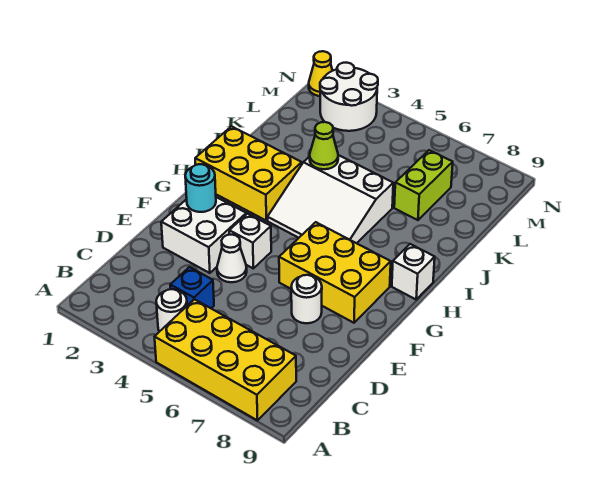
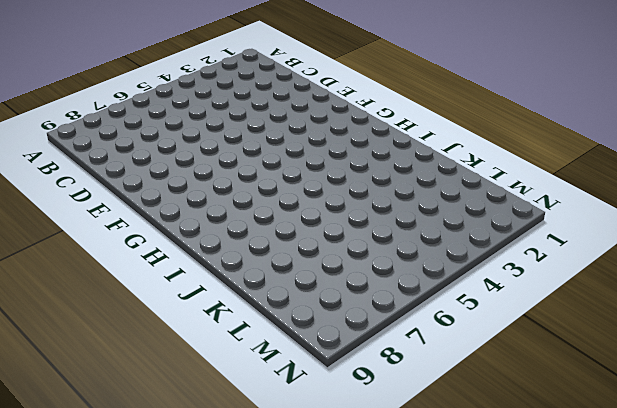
none -> yellow 2x4 brick [155,299,296,420]
none -> white 1x1 round brick [156,289,187,332]
none -> blue 1x1 brick [170,267,214,308]

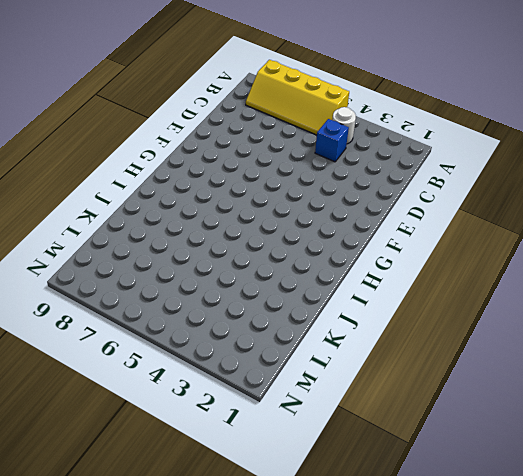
yellow 2x4 slope [246,60,349,135] -> yellow 2x4 brick [155,299,296,420]
none -> white 2x2 brick [161,197,246,273]
none -> white 1x1 cone [217,235,247,282]
none -> white 1x1 round brick [291,275,322,323]

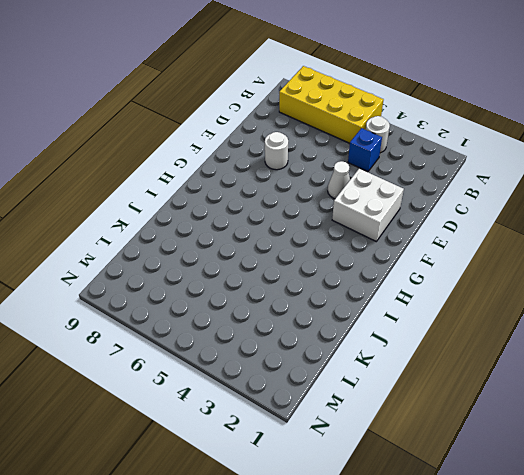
none -> white 1x1 brick [229,214,271,268]
none -> yellow 2x3 brick [279,222,391,323]
none -> yellow 2x3 brick [195,126,302,220]

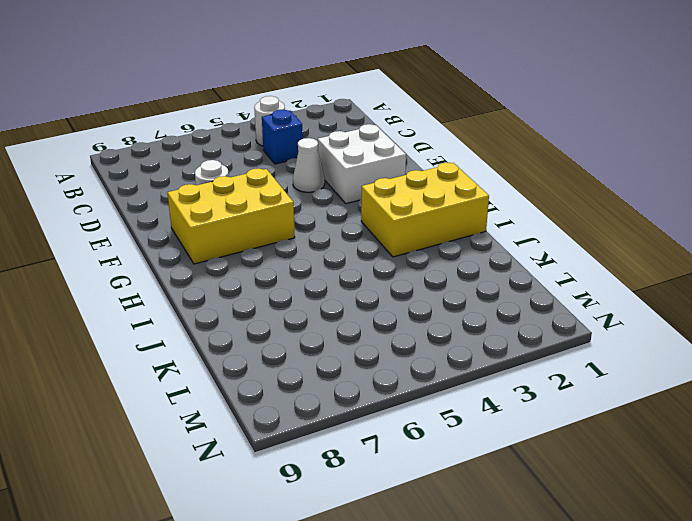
none -> yellow 2x4 brick [155,299,296,420]
none -> white 1x1 brick [229,214,271,268]
none -> white 3x3 slope [268,155,393,243]

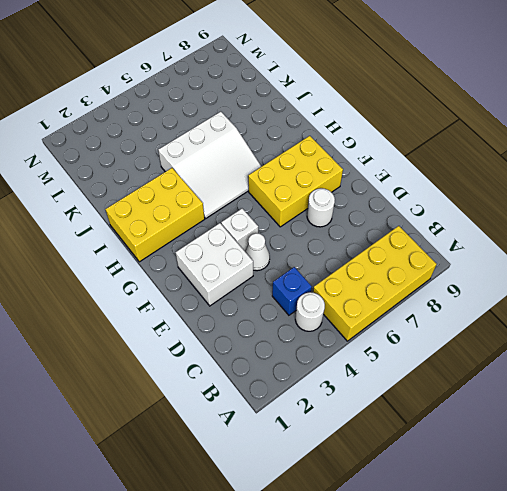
none -> white 1x1 brick [392,244,435,299]
none -> lime 1x2 brick [394,150,453,220]
none -> white 2x2 round brick [320,63,378,131]

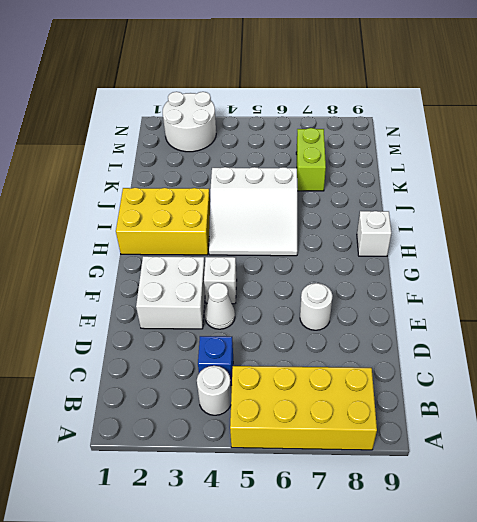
none -> yellow 2x3 brick [279,222,391,323]
none -> yellow 1x1 cone [309,51,333,96]
none -> cyan 1x1 round brick [185,164,216,212]

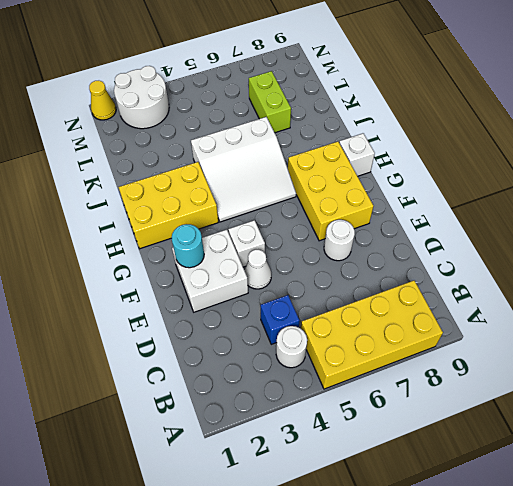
yellow 2x3 brick [288,142,373,241] -> yellow 2x3 brick turned to [279,222,391,323]
none -> lime 1x1 cone [310,122,338,169]

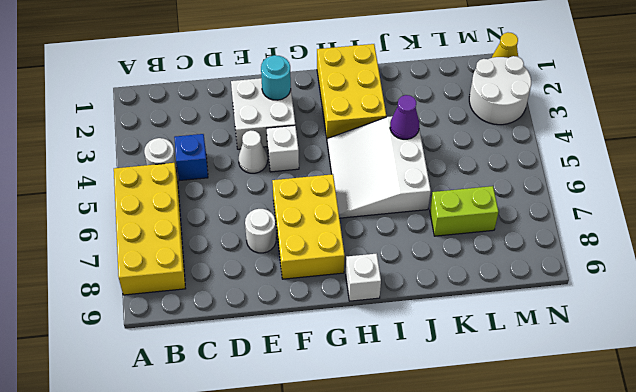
purple 1x1 cone [390,95,419,139] -> lime 1x1 cone [310,122,338,169]

